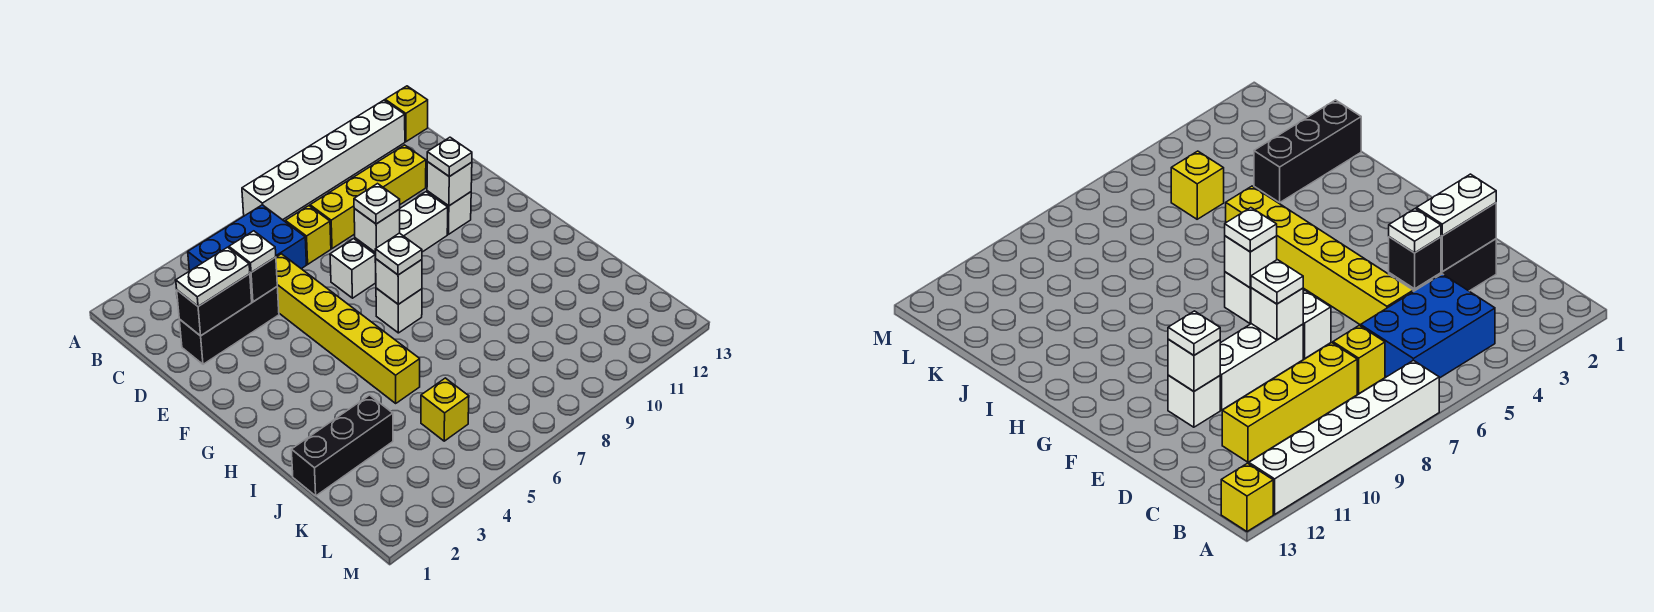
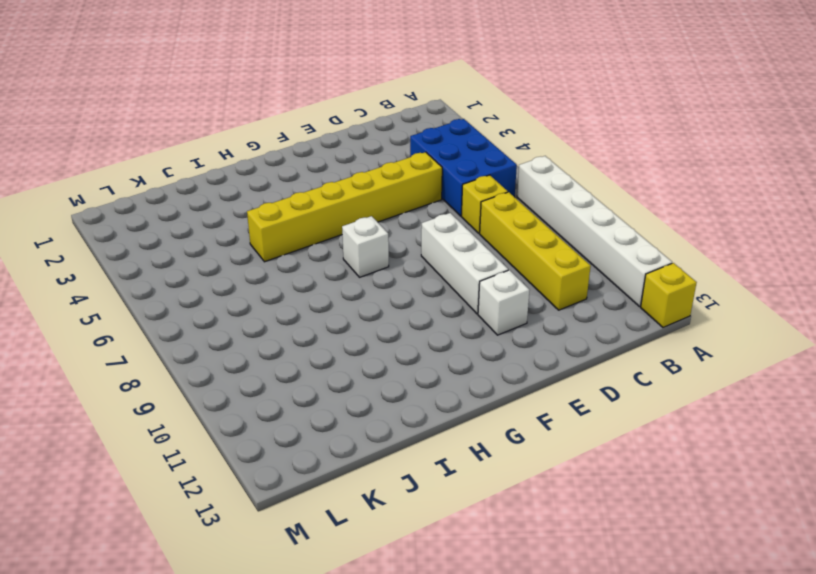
none -> black 1x3 brick [179,287,279,364]
none -> white 1x1 brick [330,239,376,298]
none -> black 1x3 brick [291,395,393,496]

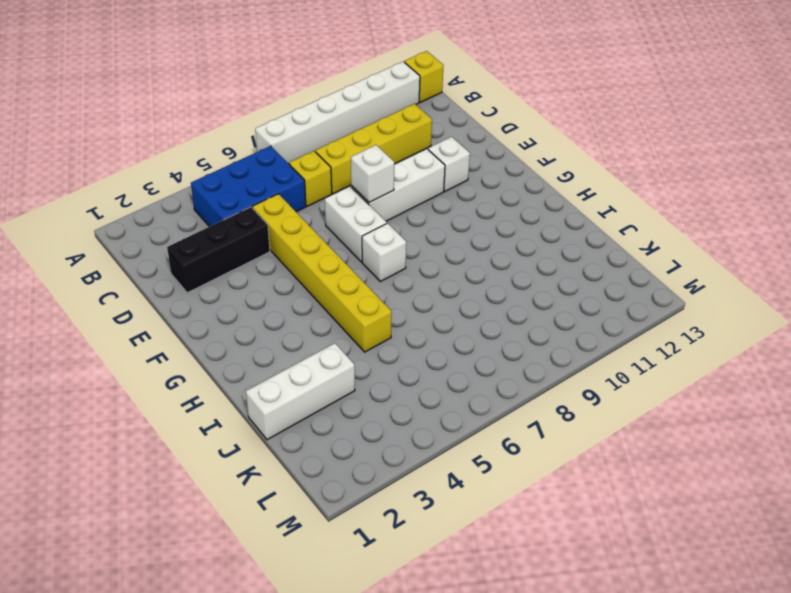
white 1x2 brick [325,186,387,262] -> white 1x1 brick [330,239,376,298]
white 1x3 brick [246,343,355,440] -> black 1x3 brick [291,395,393,496]
none -> yellow 1x1 brick [421,378,469,441]
none -> black 1x2 brick [177,274,252,336]
none -> black 1x1 brick [250,257,277,302]

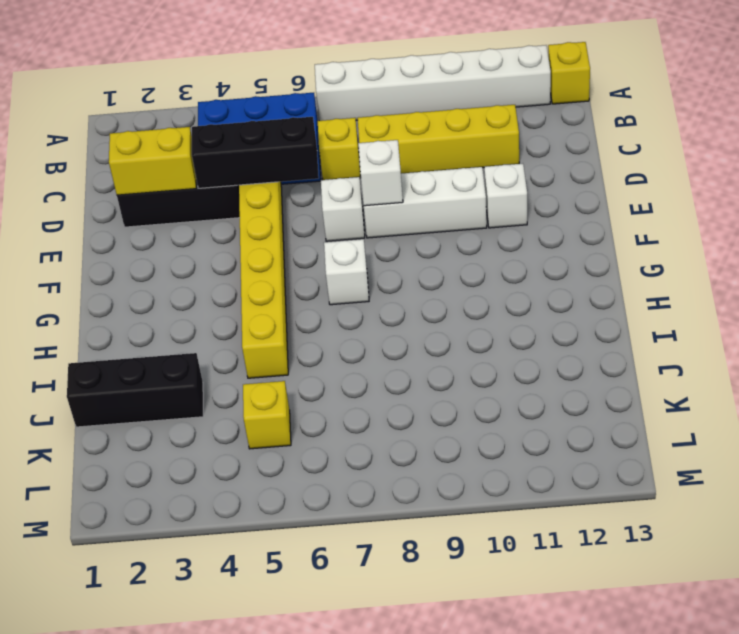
yellow 1x2 brick [109,127,196,195] -> black 1x2 brick [177,274,252,336]
black 1x3 brick [192,117,319,188] -> black 1x1 brick [250,257,277,302]
none -> white 1x1 brick [427,162,472,206]
none -> white 1x1 brick [376,259,422,304]
none -> white 1x2 plate [176,247,250,306]

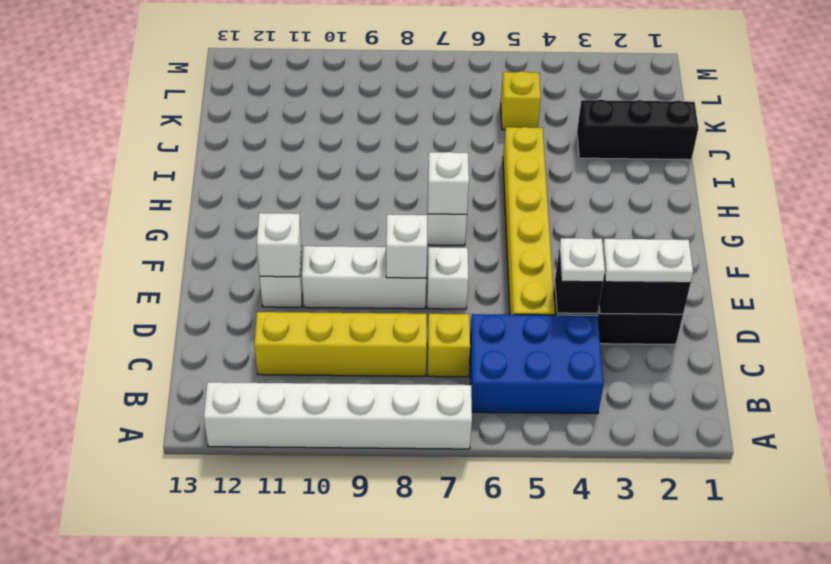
none -> yellow 1x1 brick [385,86,428,142]
none -> white 1x1 plate [354,184,400,224]
none -> white 1x1 plate [427,137,472,177]

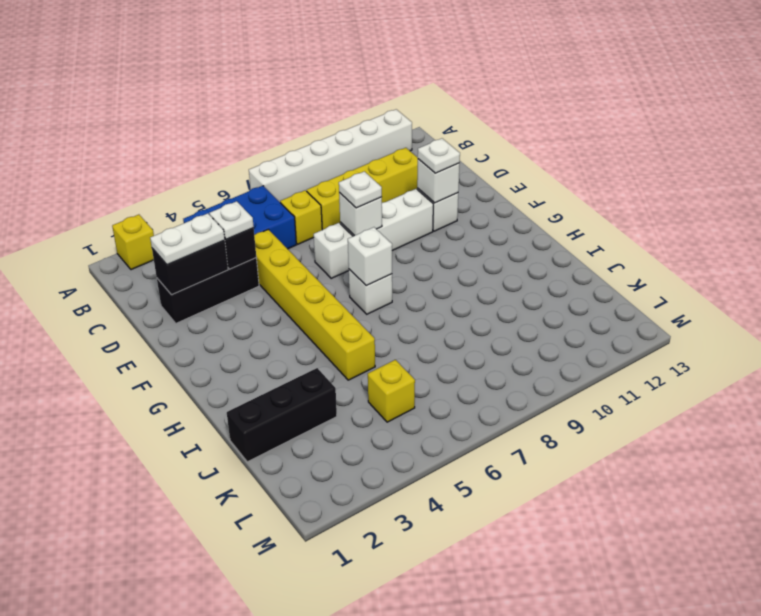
yellow 1x1 brick [112,215,154,270] -> yellow 1x1 brick moved to [385,86,428,142]
none -> white 1x1 plate [375,233,422,275]

